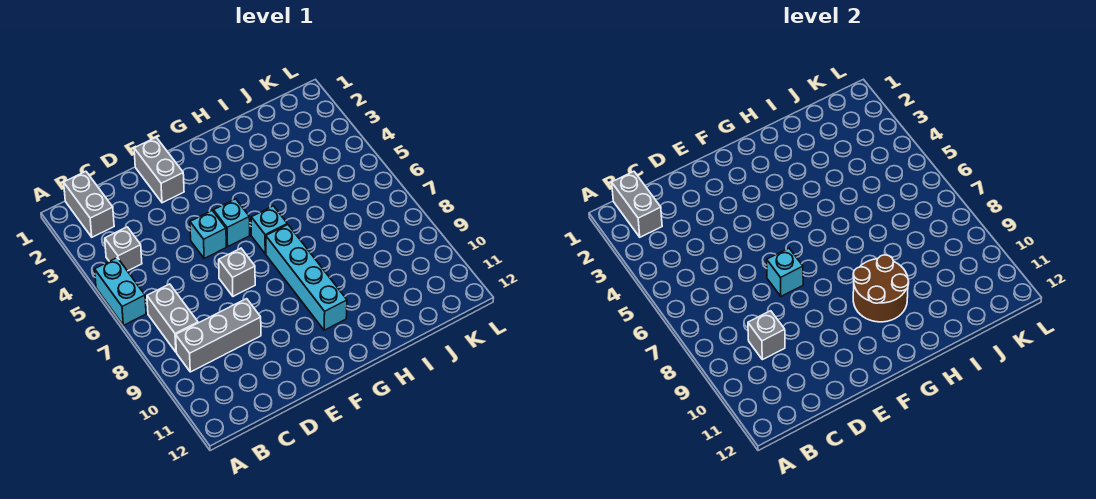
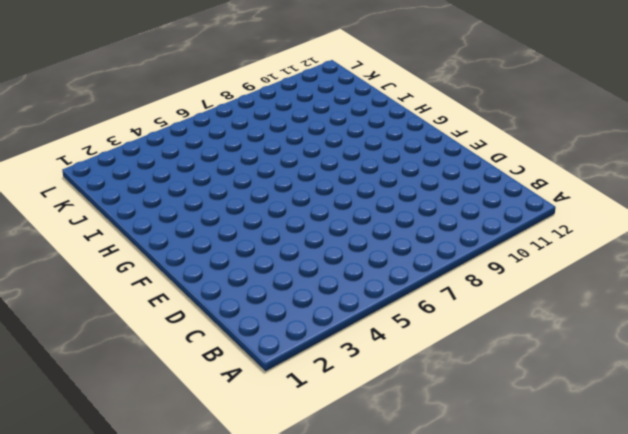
none -> cyan 1x2 brick [95,258,146,325]
none -> grey 1x2 brick [64,171,114,237]
none -> grey 1x1 brick [105,227,142,271]

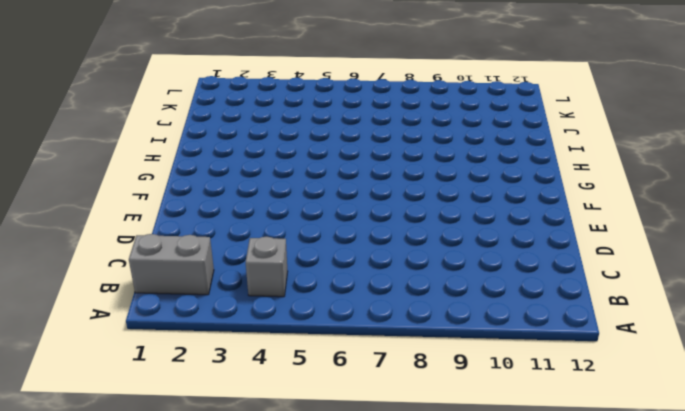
none -> cyan 1x2 brick [95,258,146,325]
none -> grey 1x2 brick [147,284,198,352]
none -> grey 1x3 brick [176,299,261,372]

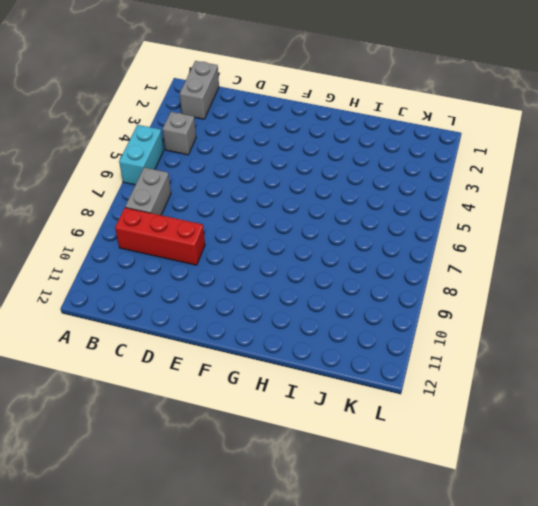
red 1x3 brick [115,208,205,265] -> grey 1x3 brick [176,299,261,372]
none -> grey 1x2 brick [134,138,184,203]
none -> cyan 1x1 brick [190,211,226,259]
none -> grey 1x1 brick [219,248,255,296]

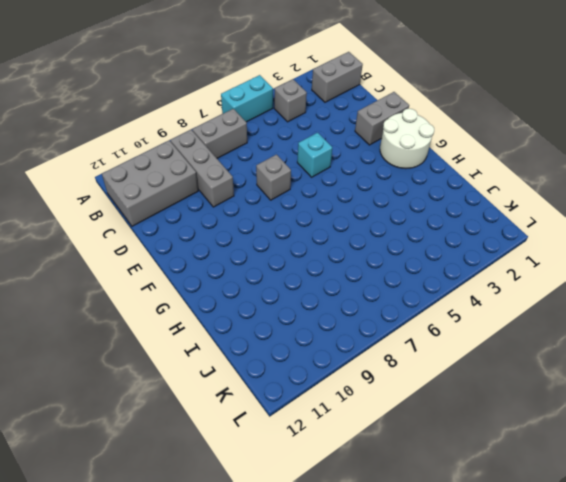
grey 2x3 brick [102,140,198,226] -> none
white 2x2 round brick [380,108,434,169] -> none
none -> cyan 1x1 brick [214,199,250,247]
none -> cyan 1x1 brick [251,206,287,254]
none -> cyan 1x4 brick [266,225,347,330]

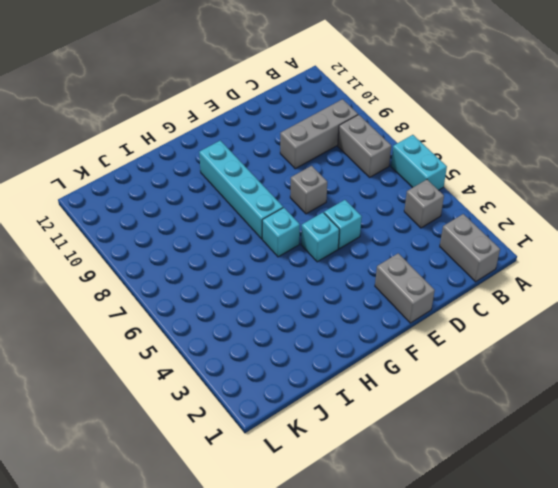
none -> grey 1x2 brick [612,171,662,237]
none -> grey 1x1 brick [748,311,785,360]
none -> cyan 1x1 brick [767,248,803,296]

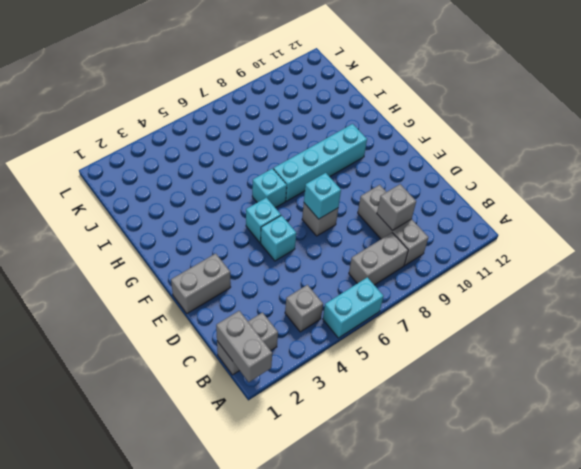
grey 1x2 brick [216,311,272,382] -> grey 1x2 brick turned to [612,171,662,237]
none -> brown 2x2 round brick [853,255,909,322]

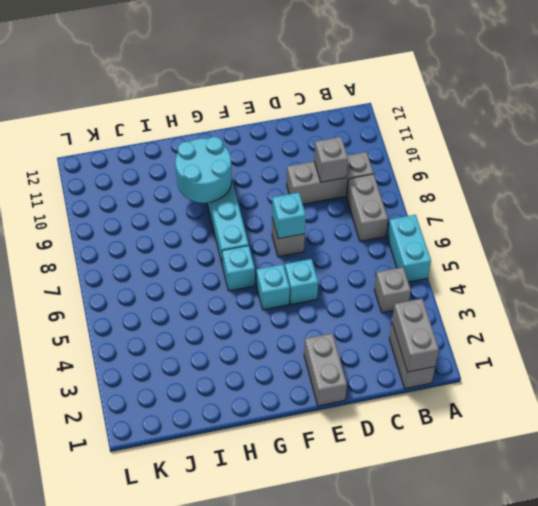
cyan 2x2 round brick [175,137,232,203] -> brown 2x2 round brick [853,255,909,322]

